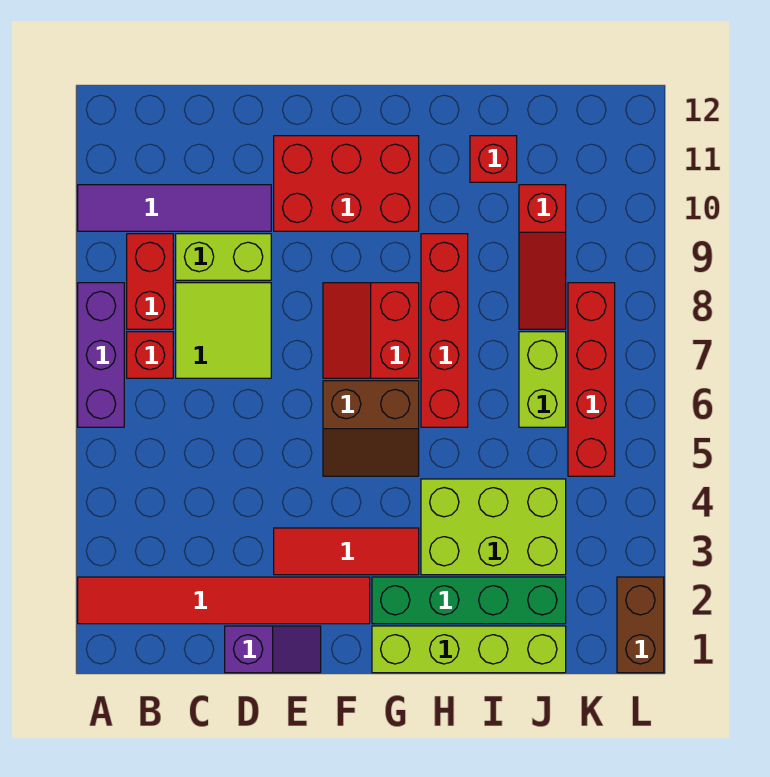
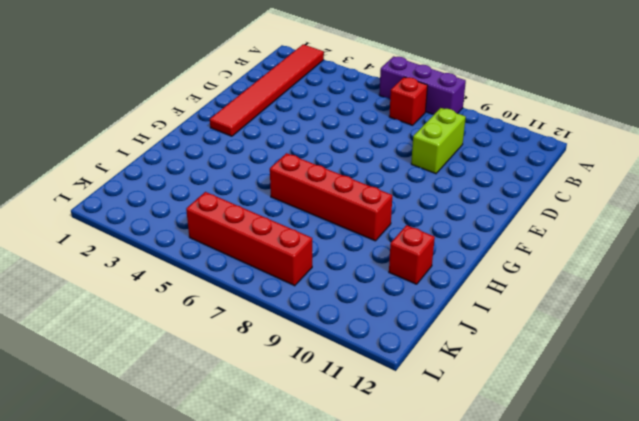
none -> purple 1x4 tile [78,185,271,231]
none -> red 1x2 brick [127,234,173,329]
none -> lime 2x2 tile [176,283,271,378]

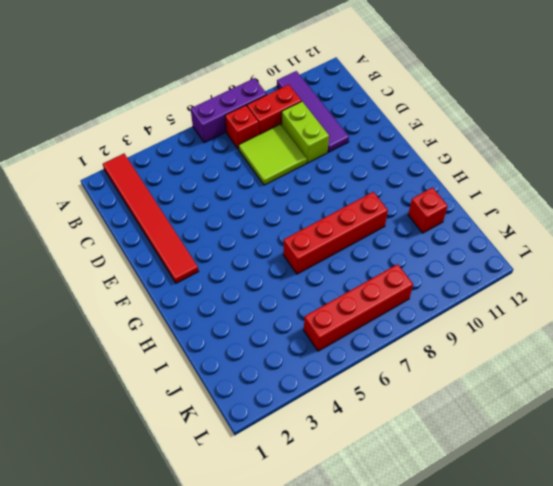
none -> purple 1x2 slope [225,626,321,673]
none -> red 1x3 tile [274,528,419,575]
none -> red 2x3 brick [274,136,419,231]

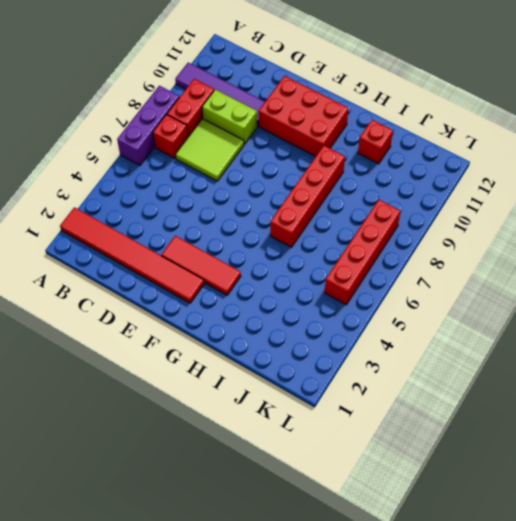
none -> purple 1x2 slope [225,626,321,673]
none -> brown 2x2 slope [323,381,419,476]
none -> red 2x2 slope [323,283,419,378]

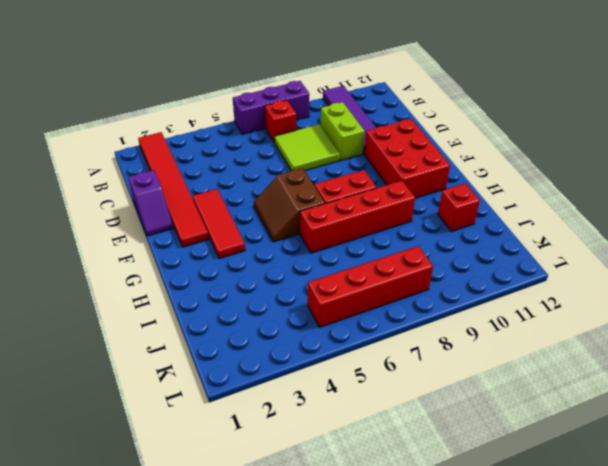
none -> red 1x2 brick [127,234,173,329]
none -> lime 1x4 brick [372,626,566,673]
none -> green 1x4 brick [372,577,566,624]

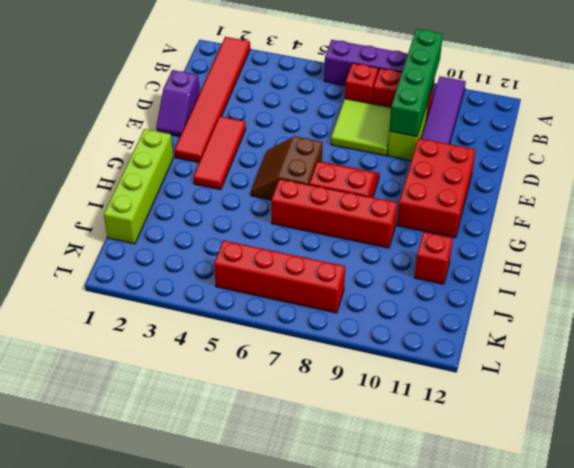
green 1x4 brick [389,29,443,137] -> green 1x4 brick moved to [372,577,566,624]
none -> lime 2x3 brick [421,479,566,575]
none -> lime 1x2 brick [519,332,566,427]
none -> red 1x3 slope [519,185,566,329]

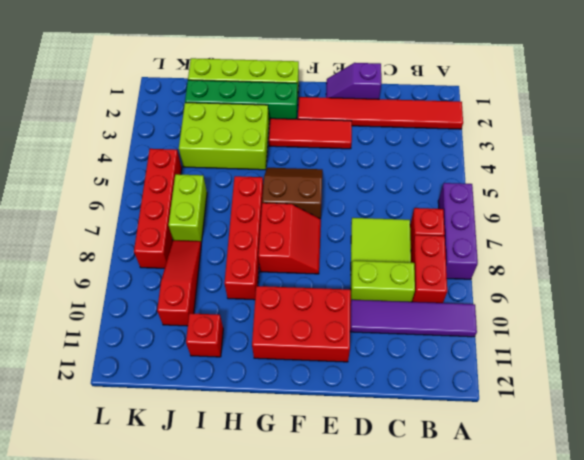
none -> brown 1x2 brick [617,577,664,673]

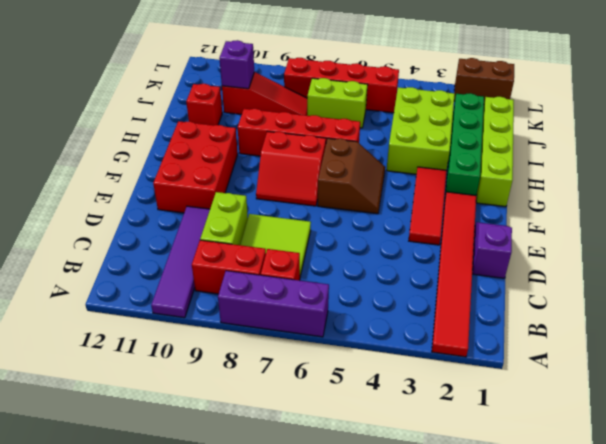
purple 1x1 brick [219,40,254,89] -> none

